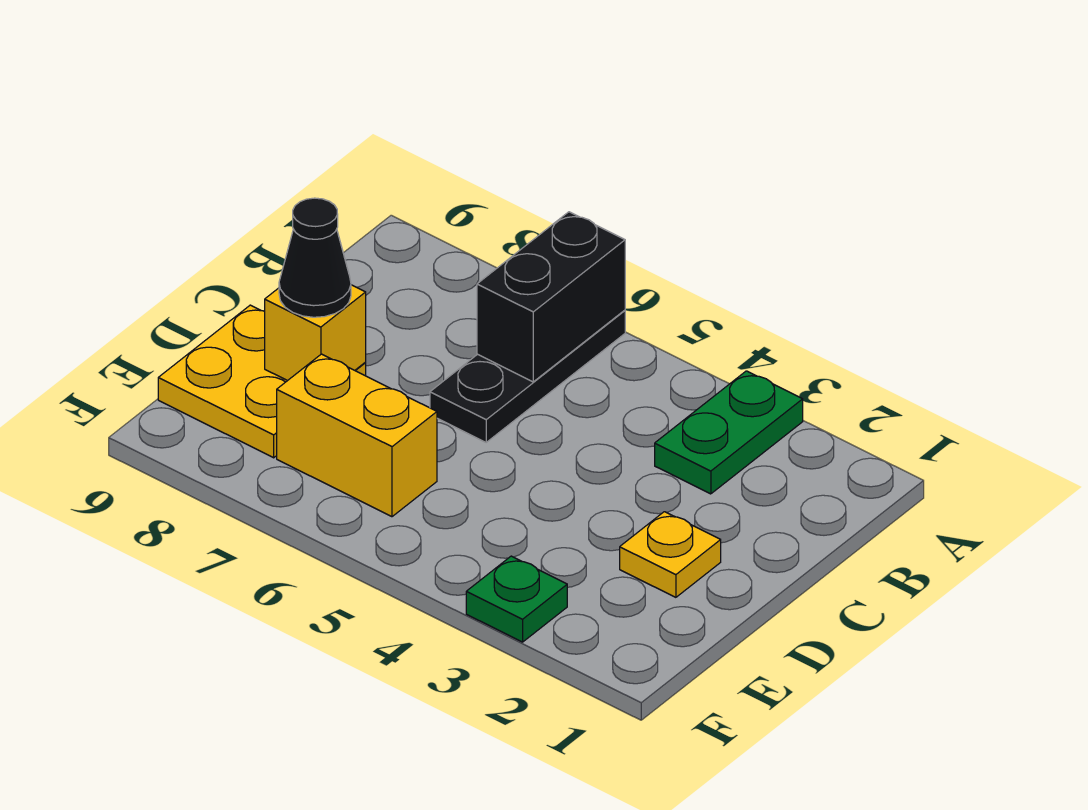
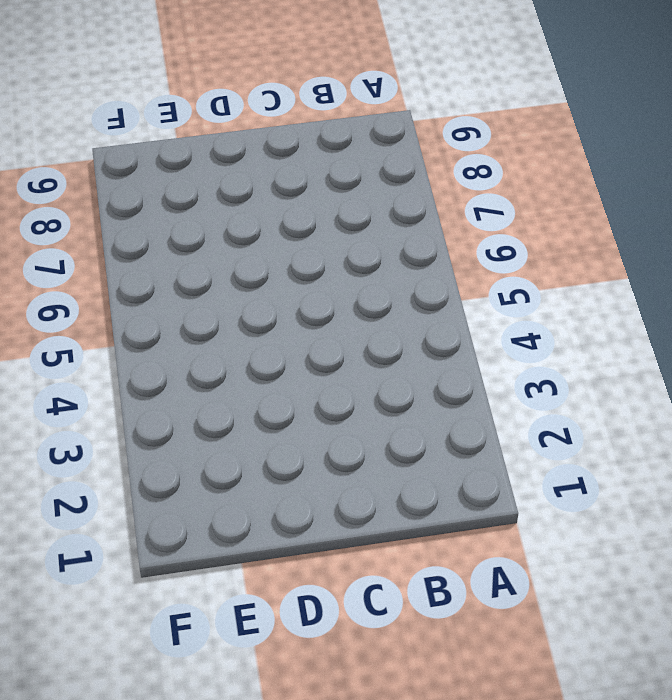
none -> green 1x2 plate [655,371,803,494]
none -> black 1x3 plate [430,310,625,442]

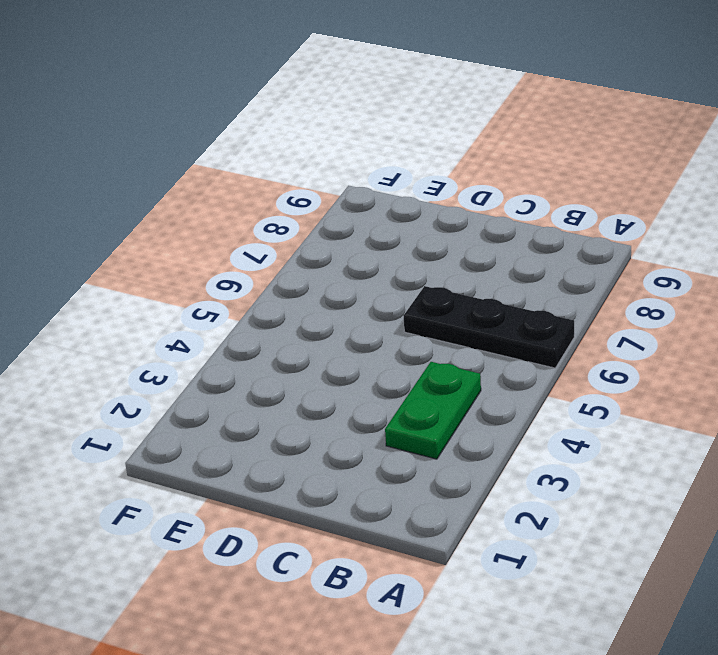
green 1x2 plate [385,362,481,459] -> green 1x2 plate turned to [655,371,803,494]
none -> yellow 1x1 plate [620,512,721,597]
none -> yellow 2x2 plate [158,305,366,458]

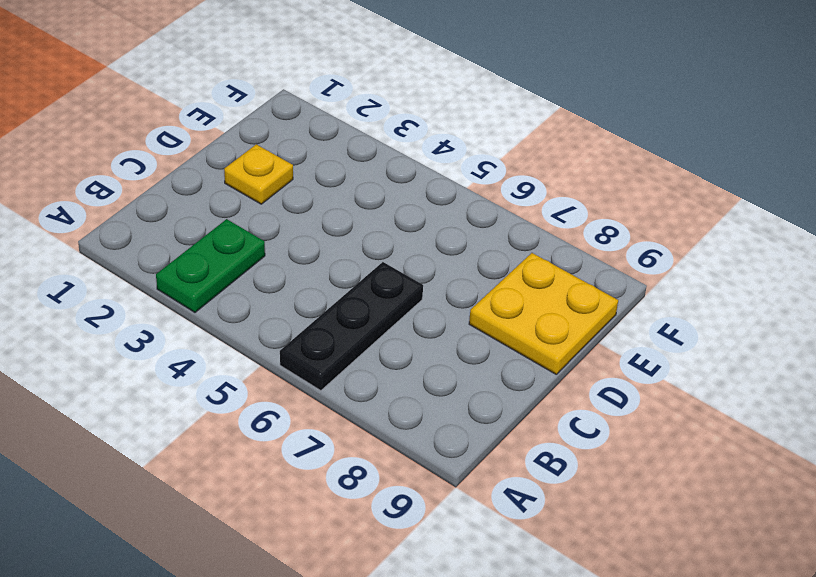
none -> yellow 1x2 brick [277,354,437,517]
none -> green 1x1 plate [466,556,567,642]

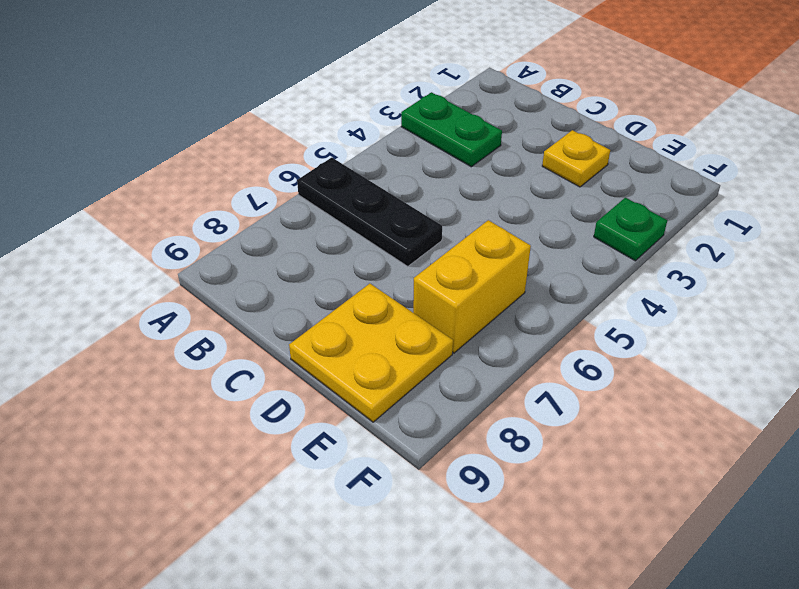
none -> black 1x2 brick [477,212,625,382]
none -> yellow 1x1 brick [265,285,366,381]

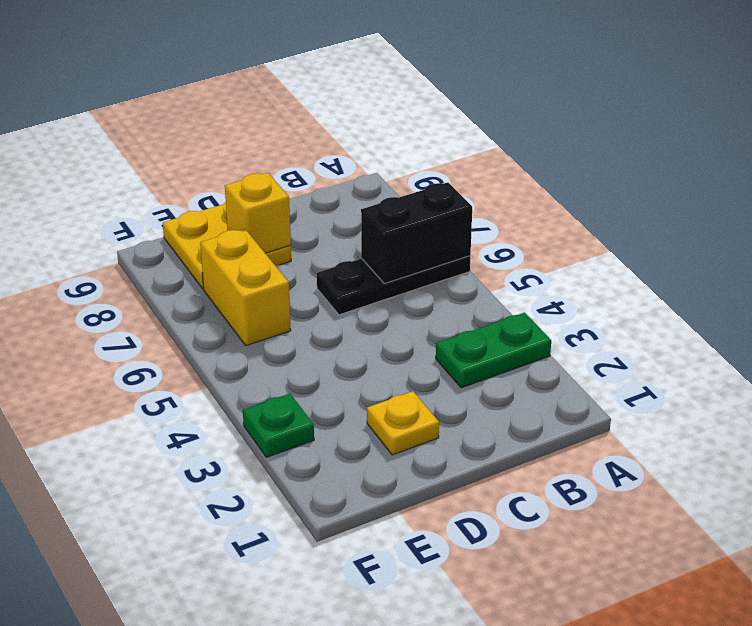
none -> black 1x1 cone [279,198,351,317]

